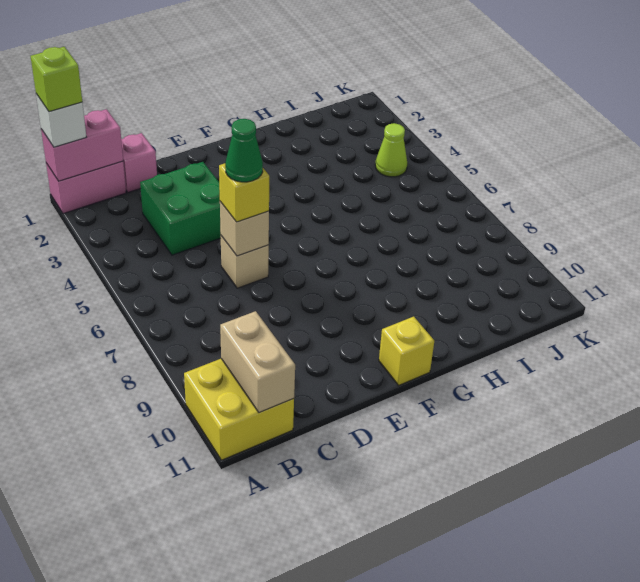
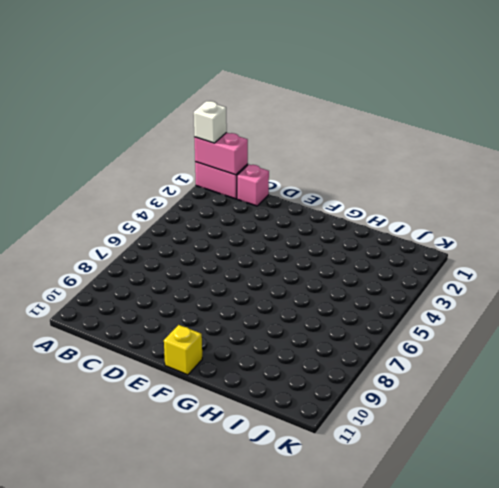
none -> yellow 2x2 brick [184,359,294,460]
none -> green 2x2 brick [140,162,221,255]
none -> tan 1x1 brick [221,236,269,288]

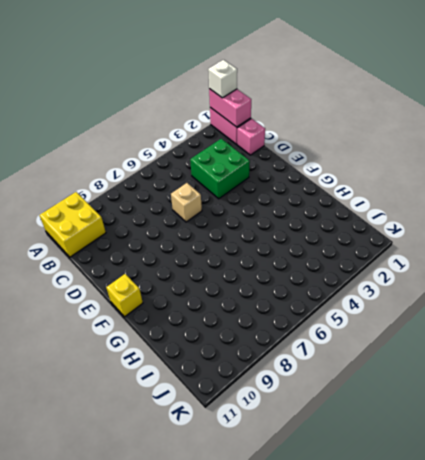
none -> lime 1x1 cone [375,123,407,177]
none -> tan 1x2 brick [220,311,295,413]
none -> tan 1x1 brick [220,202,269,256]

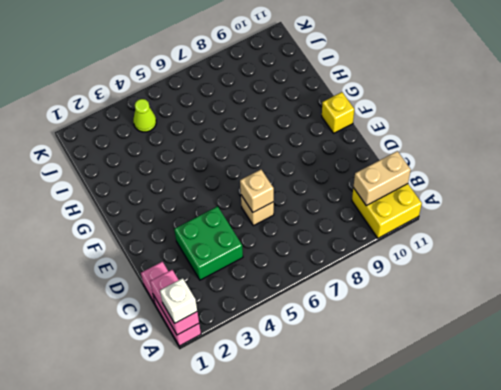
none -> yellow 1x1 brick [219,163,269,222]
none -> lime 1x1 brick [31,47,82,112]
none -> green 1x1 cone [225,119,263,182]

